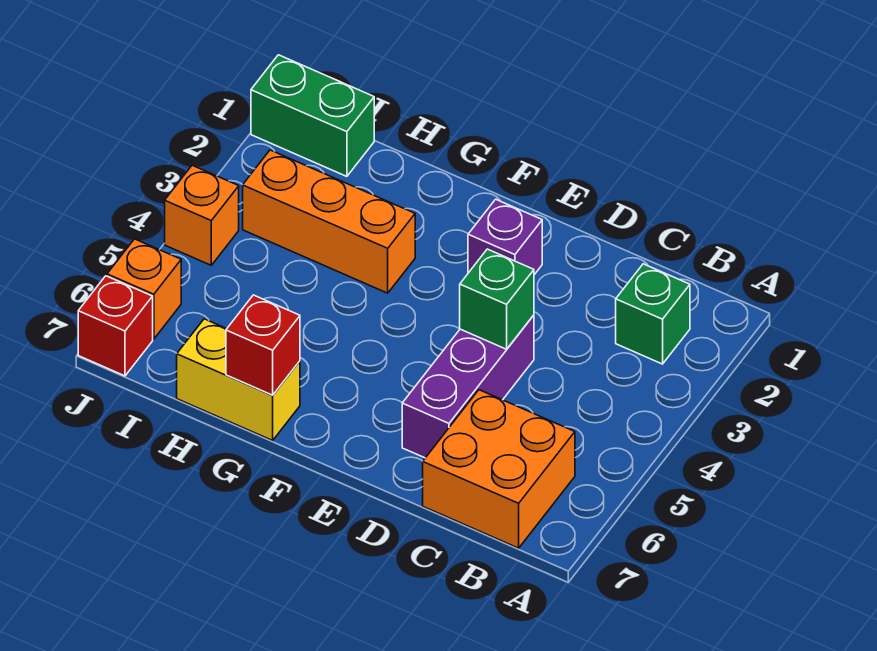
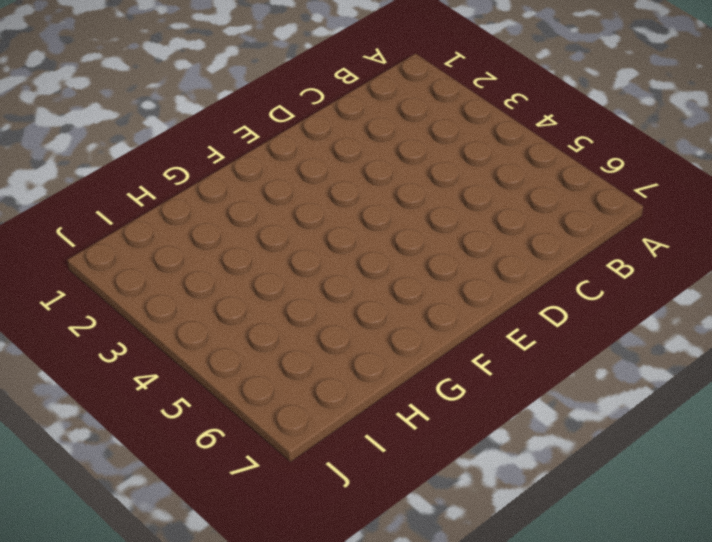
none -> green 1x1 brick [616,264,690,364]
none -> orange 2x2 brick [423,390,575,548]
none -> purple 1x3 brick [402,315,534,458]

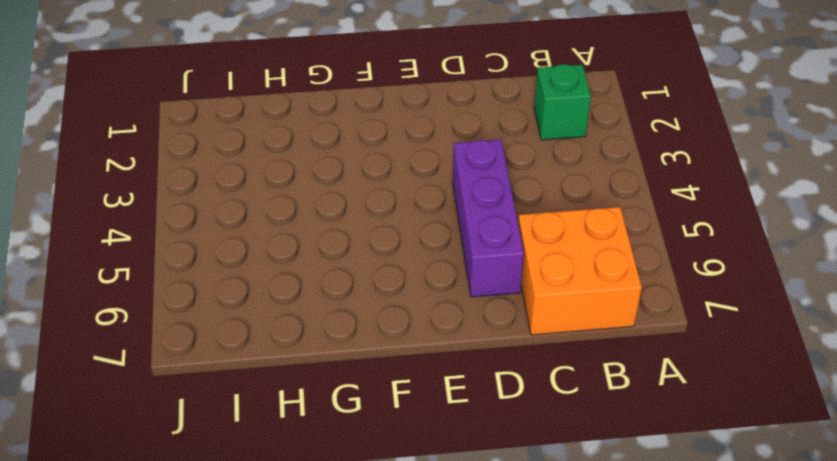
none -> purple 1x1 brick [468,199,542,275]
none -> orange 1x3 brick [243,150,415,293]
none -> yellow 1x2 brick [177,319,300,440]

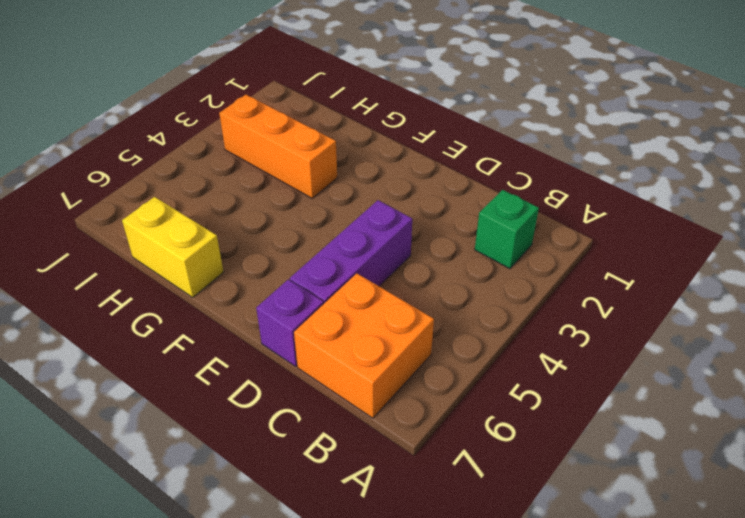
purple 1x1 brick [256,280,324,367] -> purple 1x1 brick moved to [468,199,542,275]
none -> green 1x2 brick [251,55,374,176]
none -> orange 1x1 brick [165,165,239,265]
none -> orange 1x1 brick [107,239,181,339]

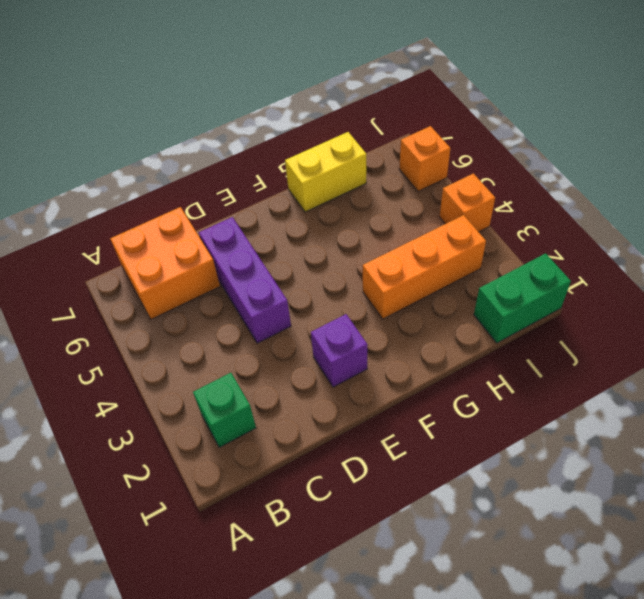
none -> red 1x1 brick [78,276,153,376]
none -> green 1x1 brick [460,249,534,349]
none -> red 1x1 brick [226,295,300,395]

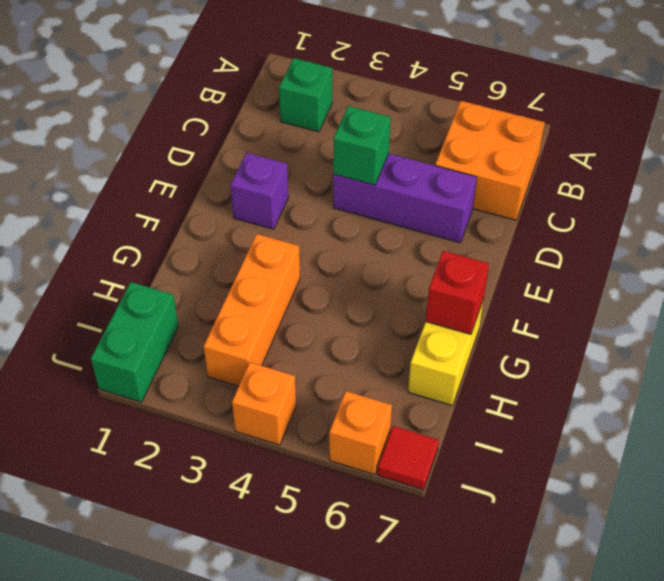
red 1x1 tile [378,426,439,490] -> red 1x1 brick [78,276,153,376]

